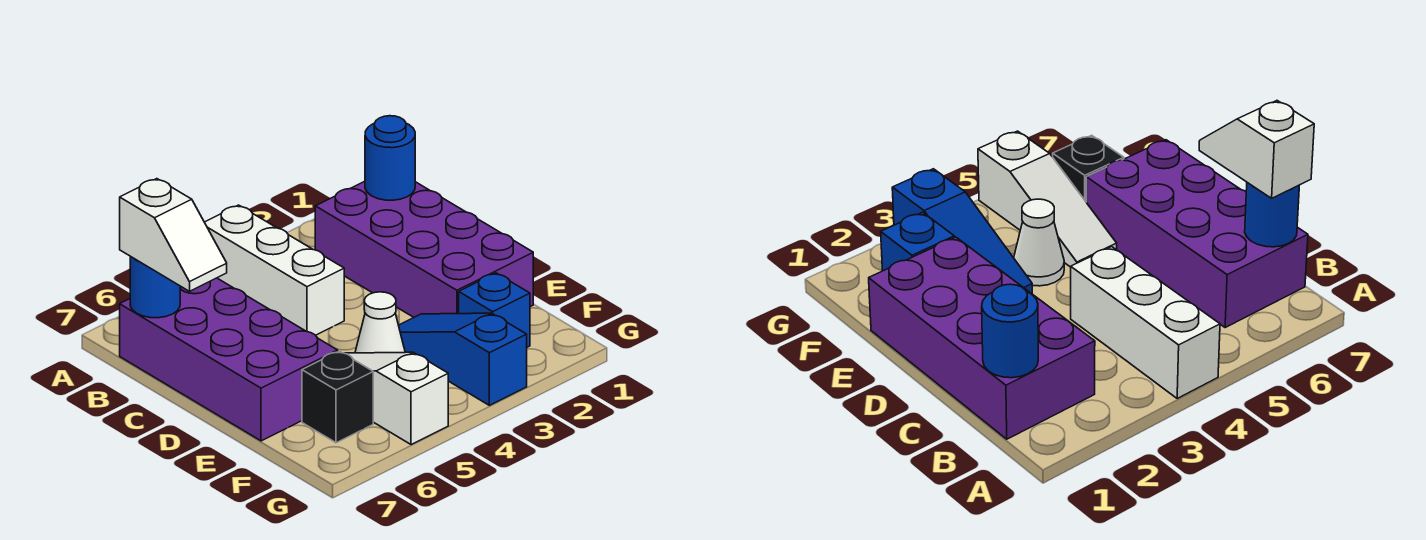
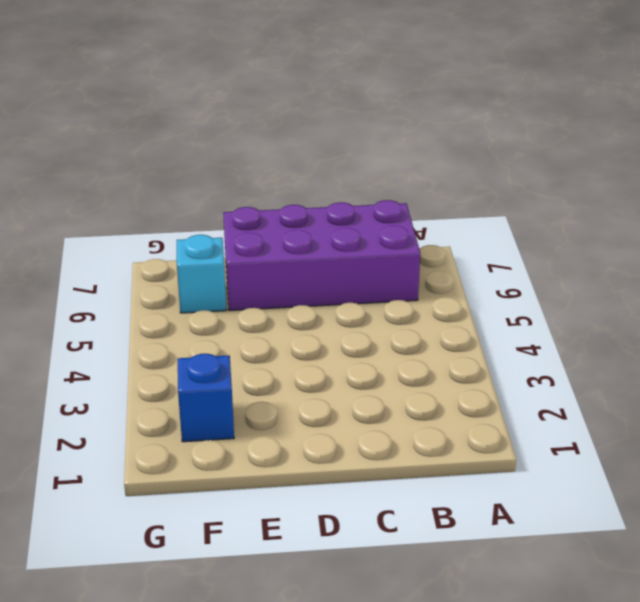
cyan 1x1 brick [177,235,226,313] -> black 1x1 brick [302,351,373,443]
none -> white 1x3 brick [205,205,344,335]
none -> purple 2x4 brick [315,181,533,317]

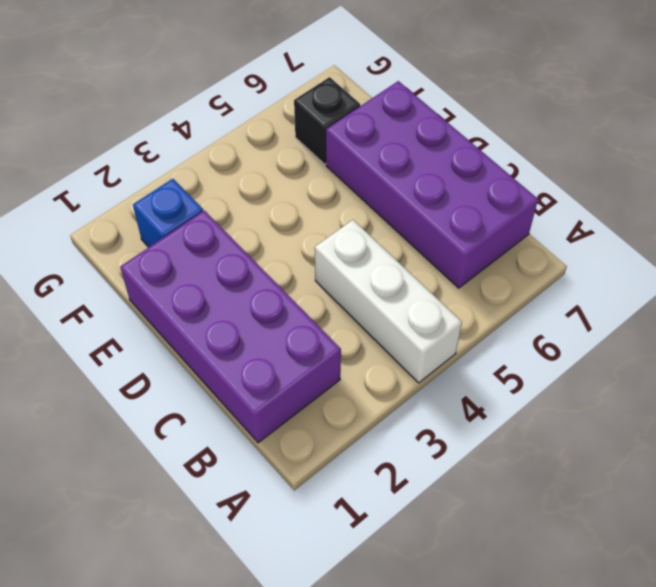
none -> blue 1x3 slope [399,313,527,405]
none -> white 1x1 cone [355,292,405,353]

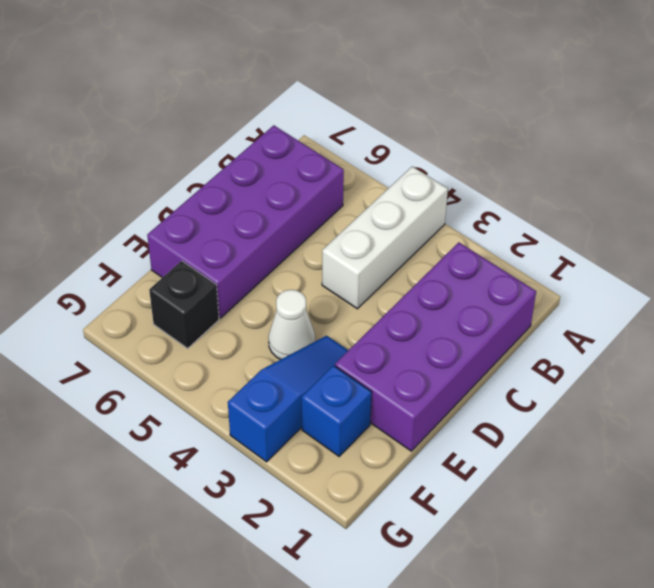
none -> white 1x3 slope [345,352,448,445]
none -> blue 1x1 round brick [365,116,415,200]

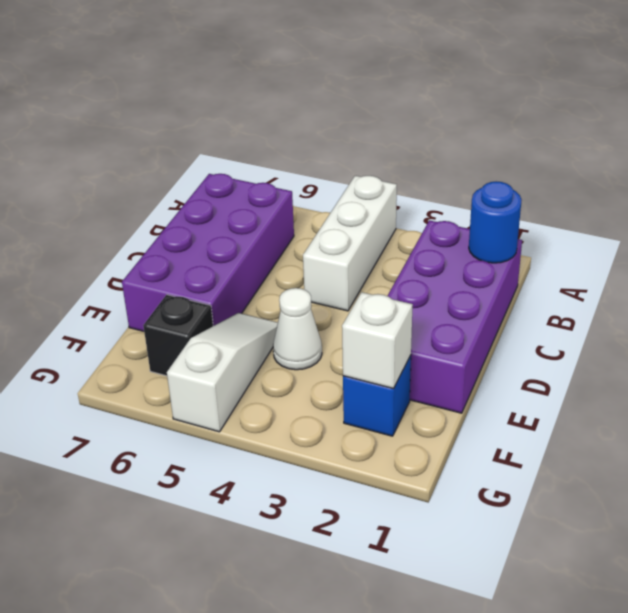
white 1x1 brick [342,292,413,389] -> none
none -> blue 1x3 slope [399,313,527,405]
none -> blue 1x1 round brick [130,256,180,318]

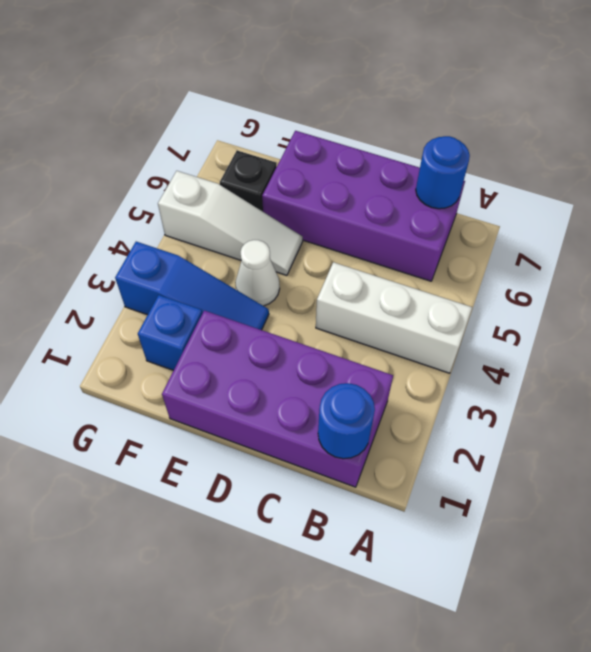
none -> white 1x2 slope [120,179,227,291]

